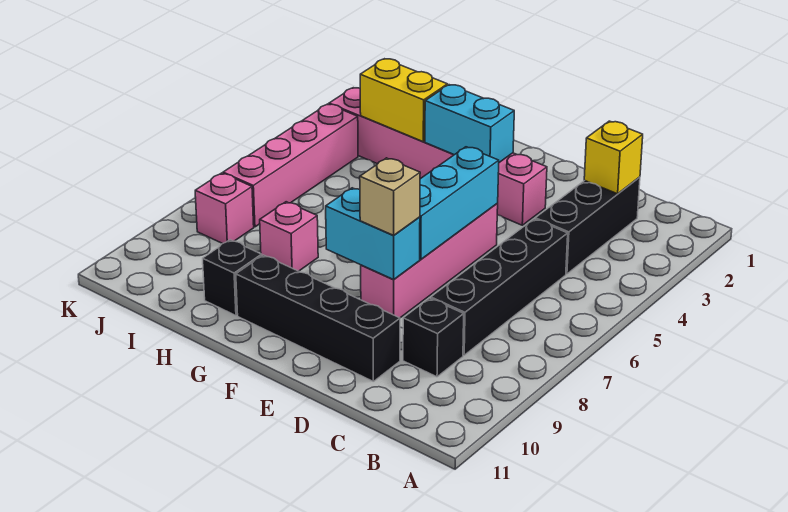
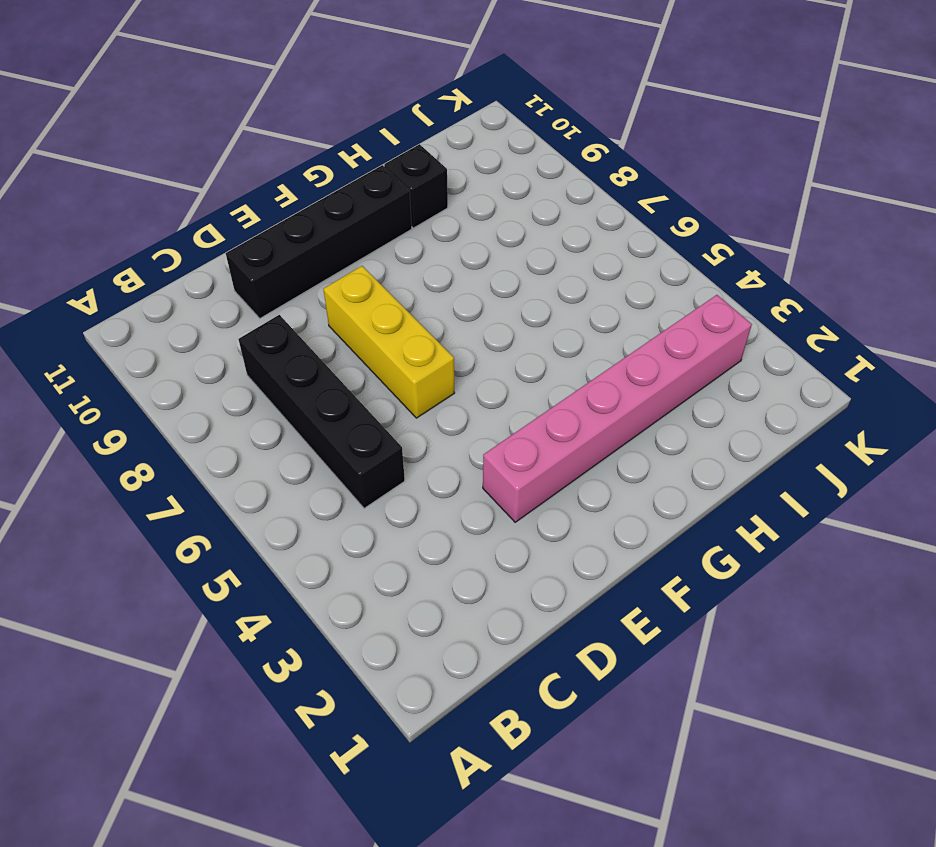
yellow 1x3 brick [324,266,454,418] -> pink 1x4 brick [361,204,498,318]
none -> black 1x3 brick [535,177,640,274]
none -> black 1x1 brick [403,298,464,377]
none -> pink 1x1 brick [260,202,318,271]

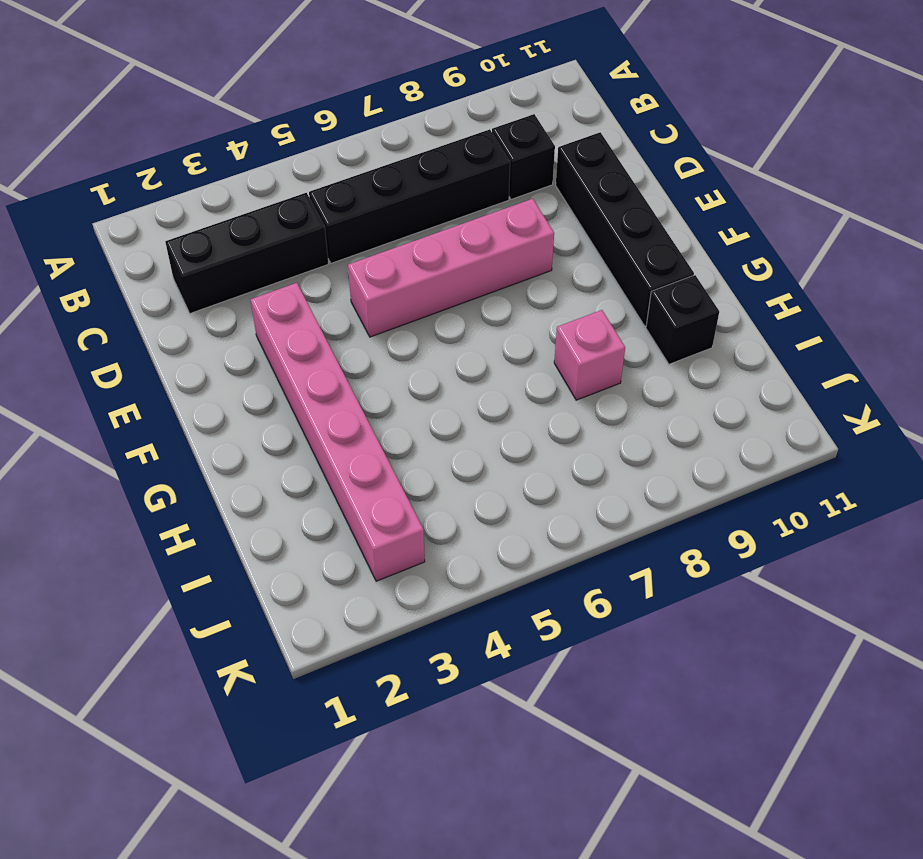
none -> pink 1x4 brick [223,104,358,227]
none -> pink 1x1 brick [195,173,254,244]
none -> yellow 1x1 brick [584,121,643,194]

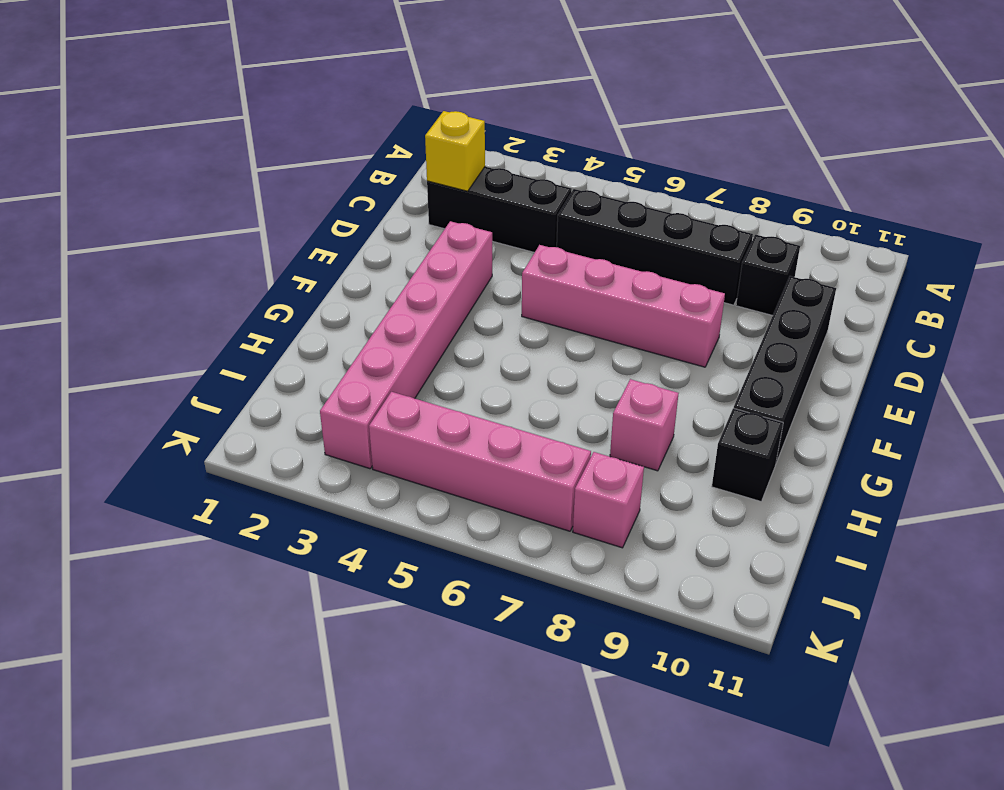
none -> cyan 1x3 brick [420,147,499,260]
none -> cyan 1x2 brick [326,188,420,279]
none -> cyan 1x2 brick [425,85,514,162]

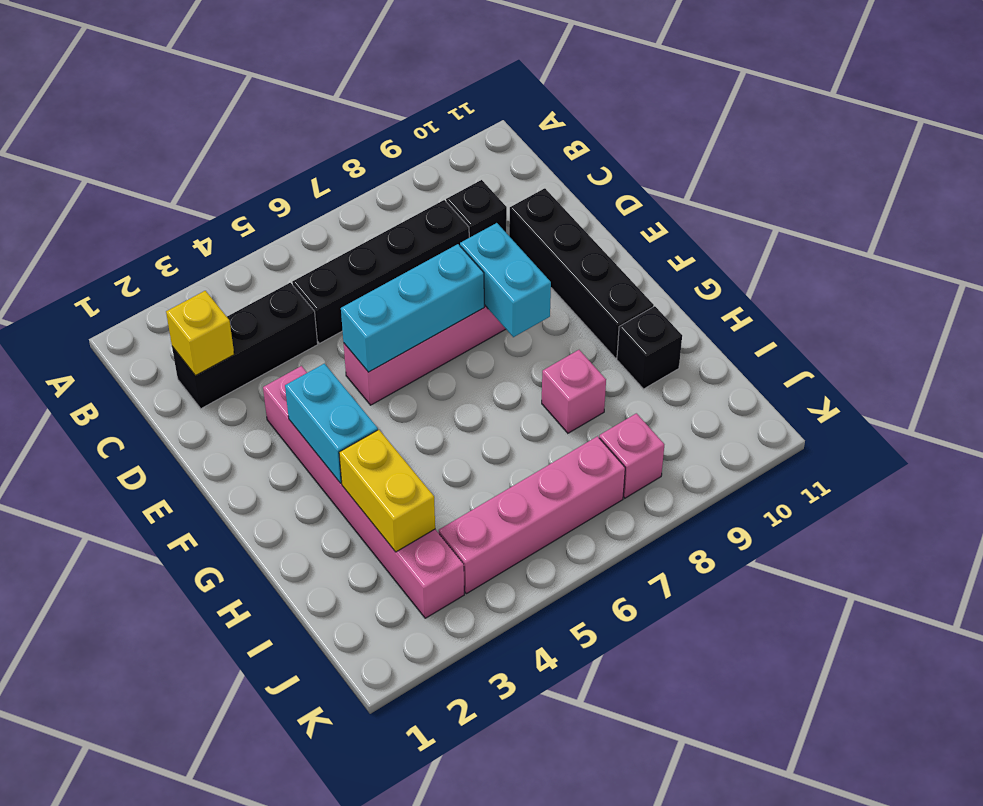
none -> tan 1x1 brick [360,158,420,236]

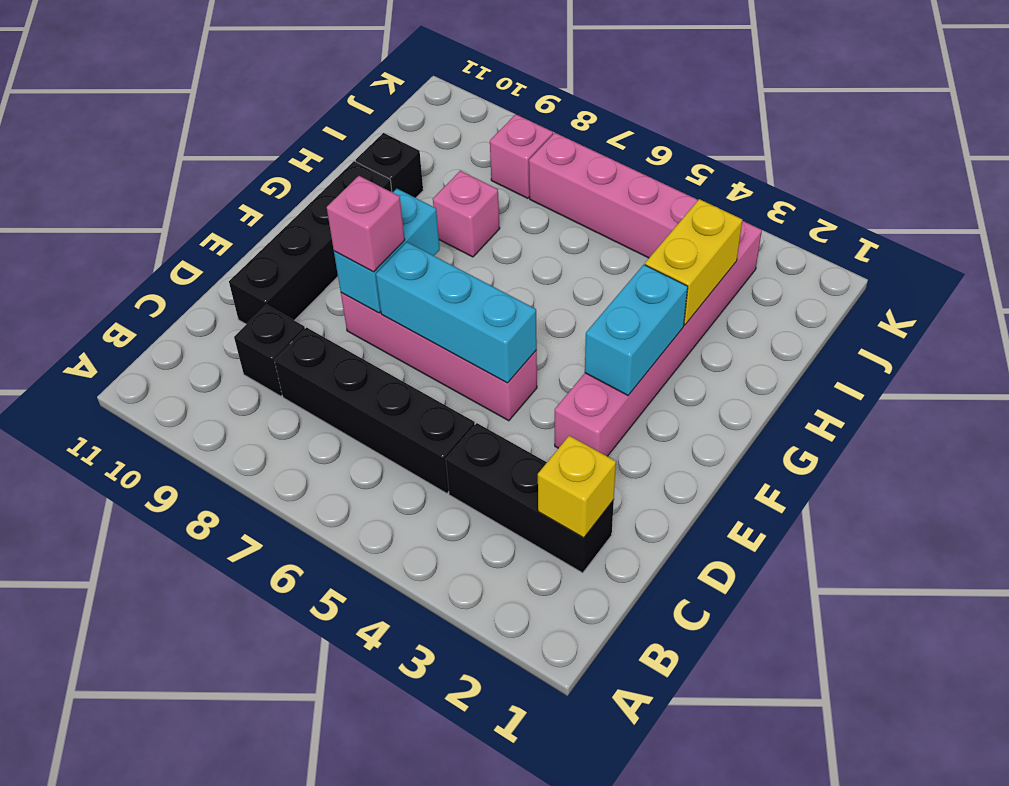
pink 1x1 brick [327,176,405,272] -> tan 1x1 brick [360,158,420,236]

